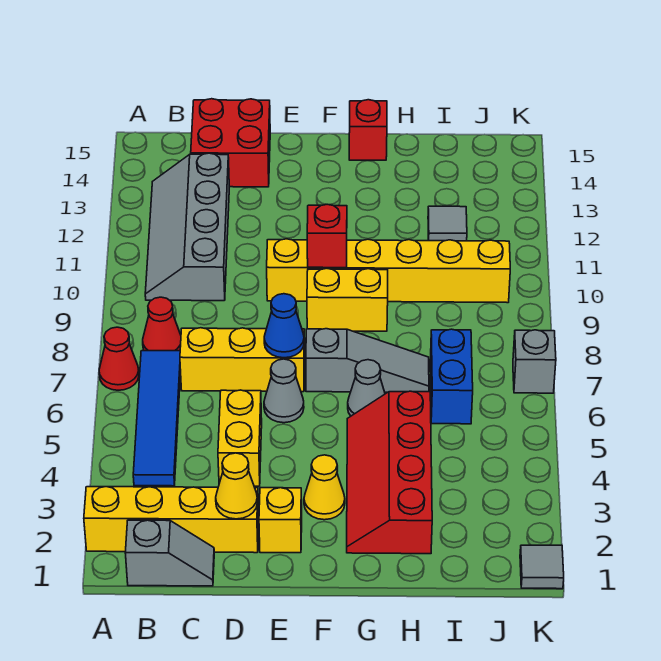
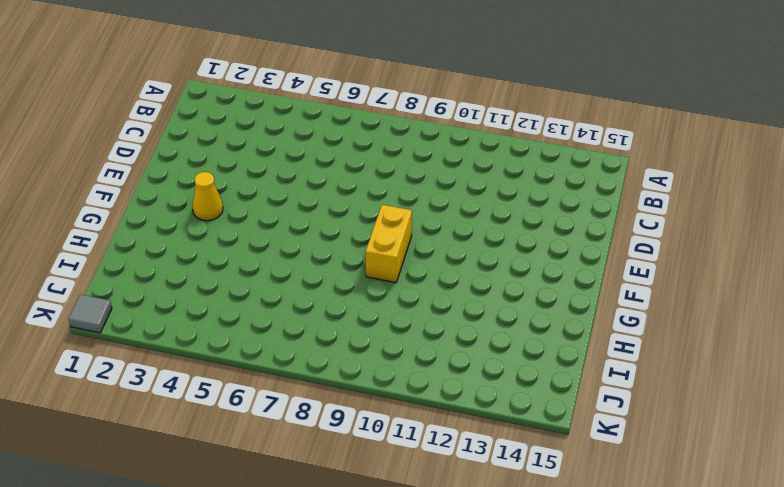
none -> yellow 1x4 brick [84,487,259,553]
none -> red 1x1 cone [99,327,139,390]
none -> grey 1x2 slope [125,520,214,586]

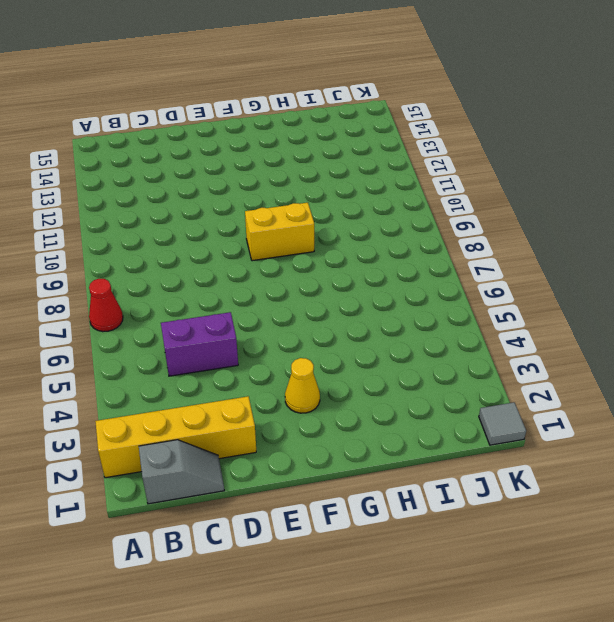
purple 1x2 brick [161,312,238,376] -> yellow 1x2 brick [218,390,262,486]
none -> blue 1x4 tile [133,351,181,486]
none -> red 1x1 cone [143,297,181,351]
none -> grey 2x4 slope [145,153,229,301]

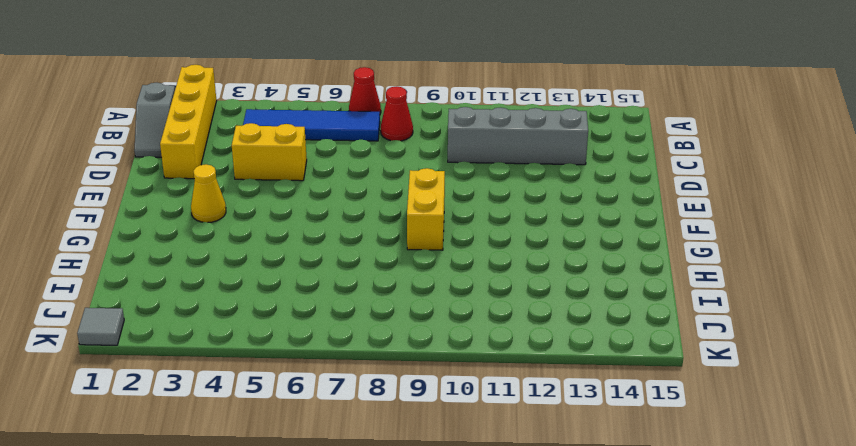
none -> yellow 1x3 brick [180,328,305,392]
none -> red 2x2 brick [191,99,270,187]
none -> yellow 1x1 brick [259,488,302,553]

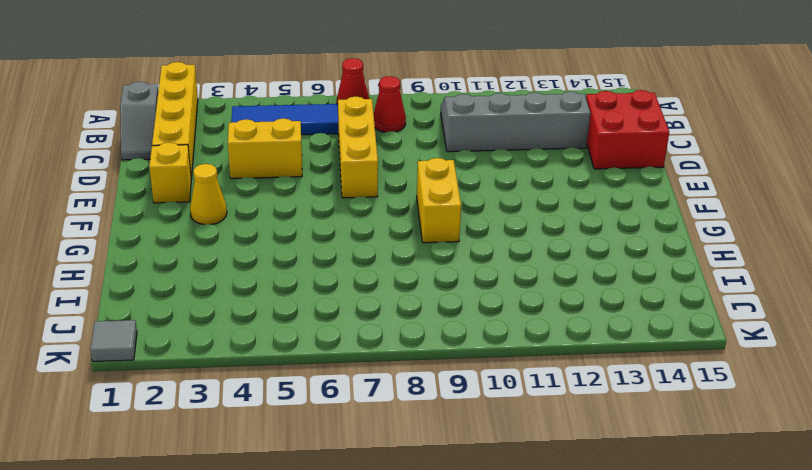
none -> grey 1x1 cone [264,359,304,423]
none -> yellow 1x6 brick [267,239,510,303]
none -> grey 1x3 slope [306,329,429,392]

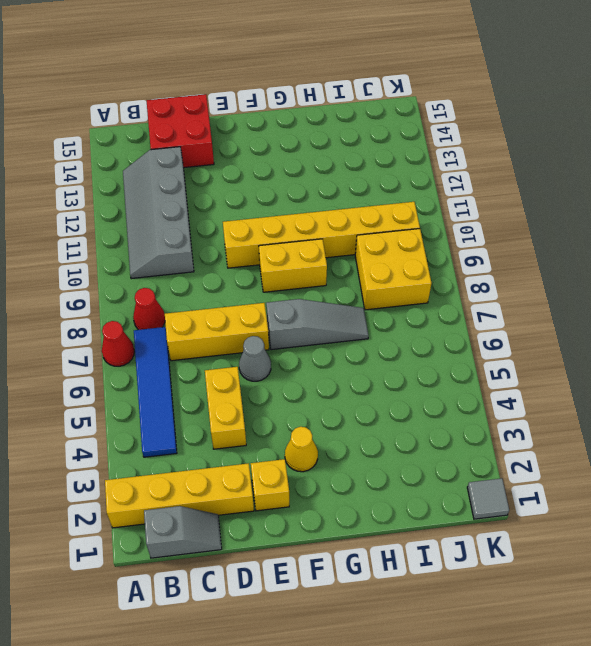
yellow 2x2 brick [355,229,432,310] -> none
none -> red 2x4 slope [347,391,432,554]
none -> grey 1x1 cone [348,360,385,416]
none -> red 1x1 brick [349,100,387,160]

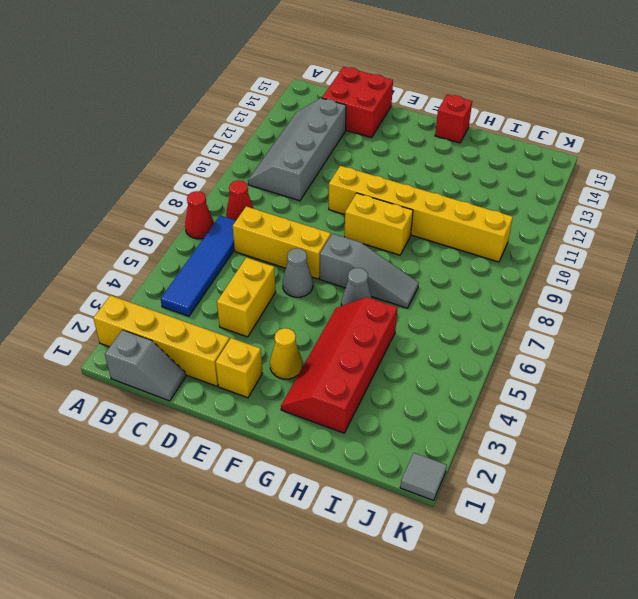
none -> blue 1x2 brick [430,329,473,424]
none -> grey 1x1 tile [428,206,467,241]
none -> grey 1x1 brick [513,330,556,393]

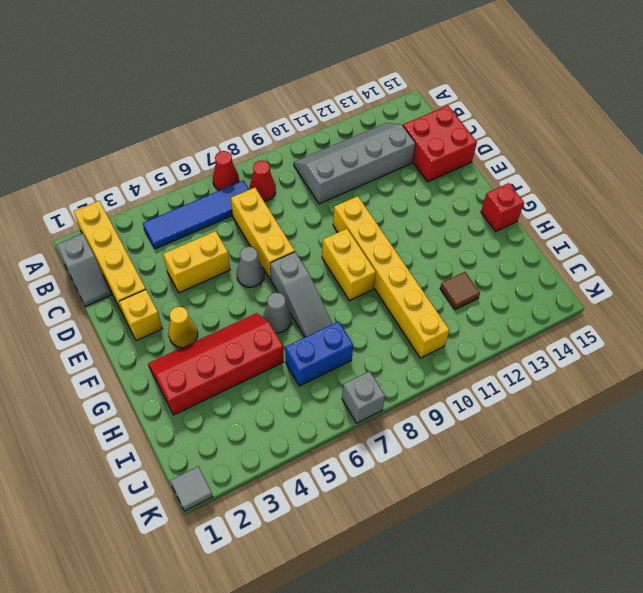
brown 1x1 tile [440,272,480,310] -> grey 1x1 tile [428,206,467,241]
none -> yellow 1x1 cone [216,453,257,519]
none -> blue 1x1 cone [264,294,304,358]
none -> red 1x1 brick [307,204,347,268]

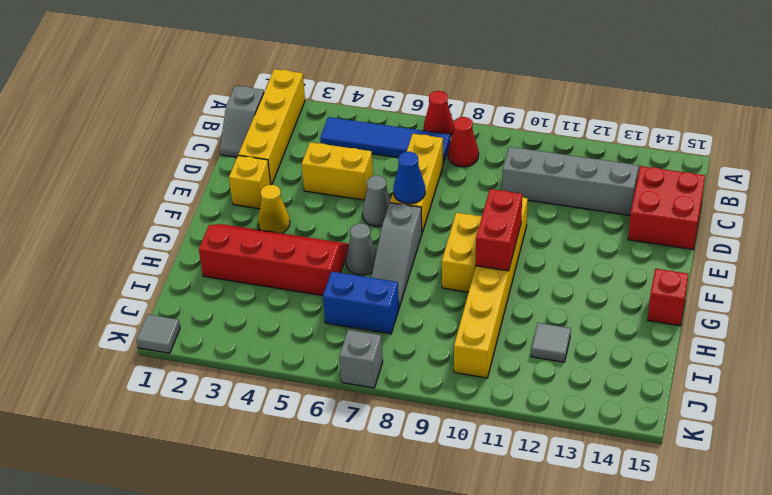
red 1x2 brick [476,189,522,271] -> red 1x1 brick [307,204,347,268]
none -> yellow 1x1 cone [216,453,257,519]

